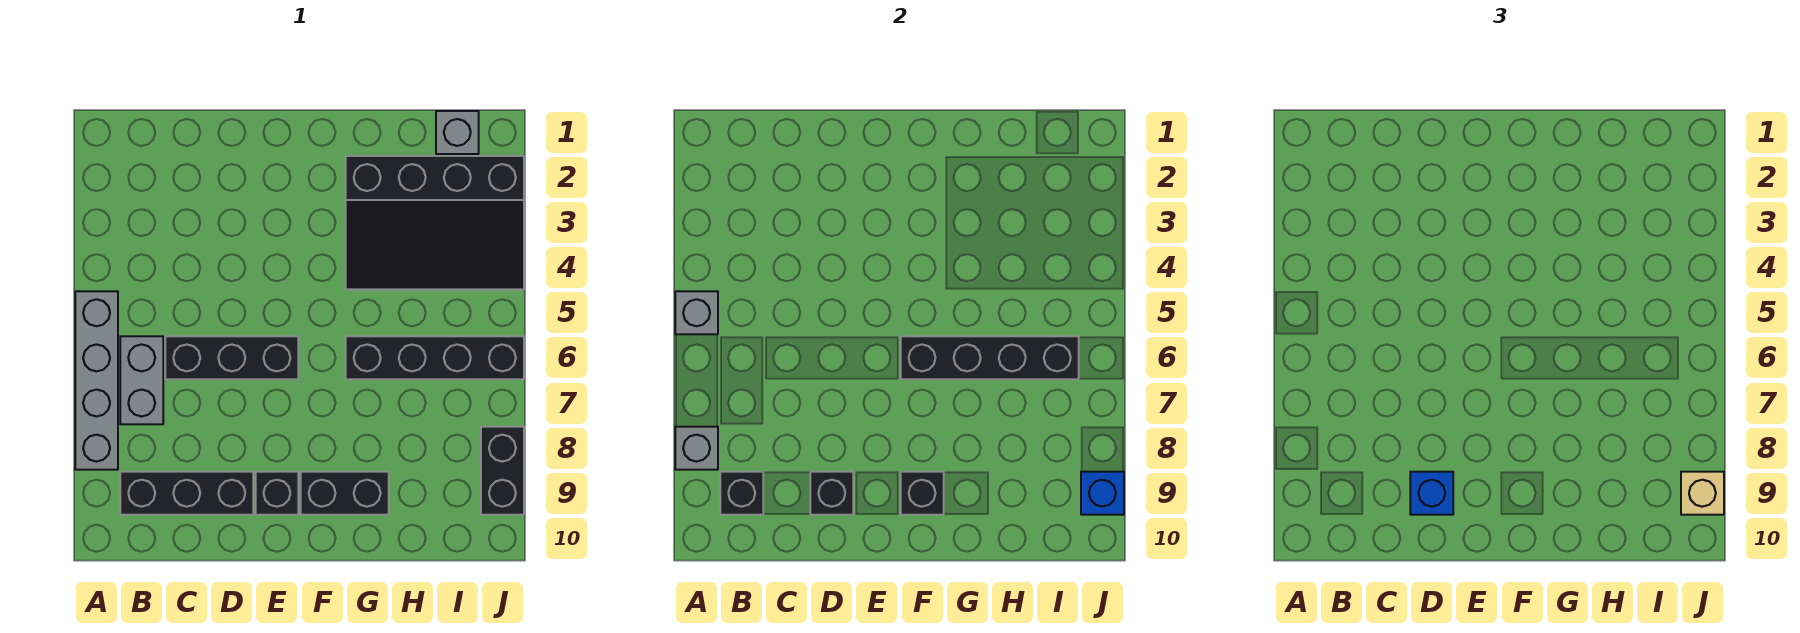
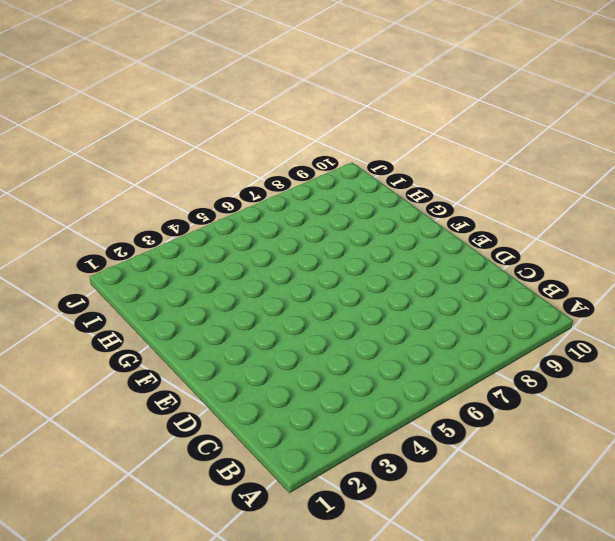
none -> grey 1x4 brick [75,291,118,470]
none -> grey 1x2 brick [120,336,163,424]
none -> black 1x3 brick [120,472,253,515]

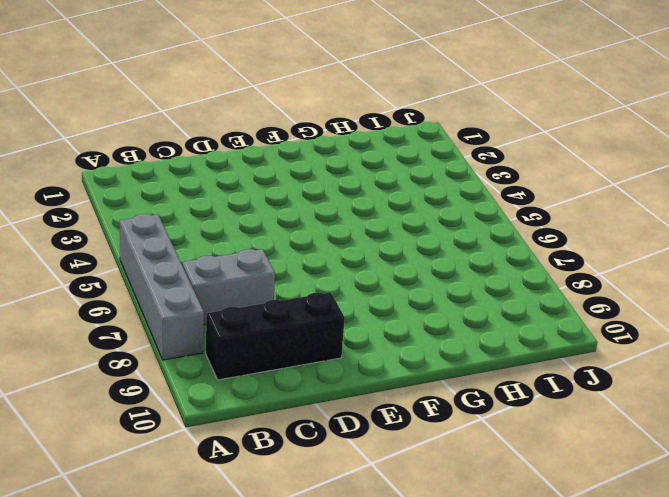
grey 1x2 brick [183,249,275,325] -> grey 1x2 brick turned to [120,336,163,424]
none -> black 1x3 brick [165,336,298,379]
none -> black 1x1 brick [256,472,298,515]
none -> black 1x2 brick [301,472,389,515]

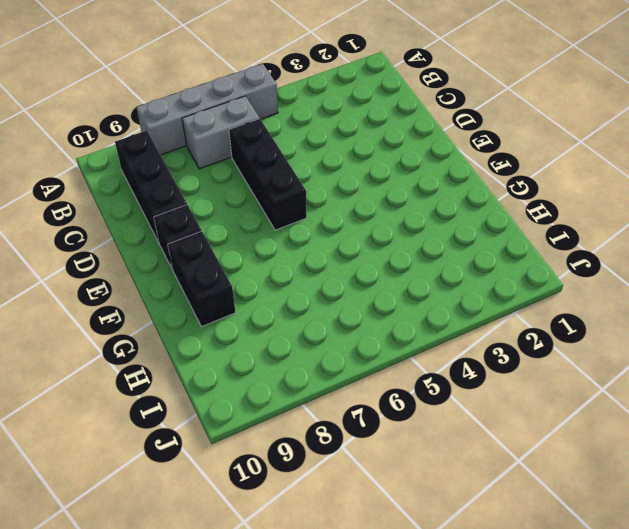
none -> black 3x4 slope [346,156,524,289]
none -> black 1x4 brick [346,336,524,379]
none -> grey 1x1 brick [436,111,479,154]

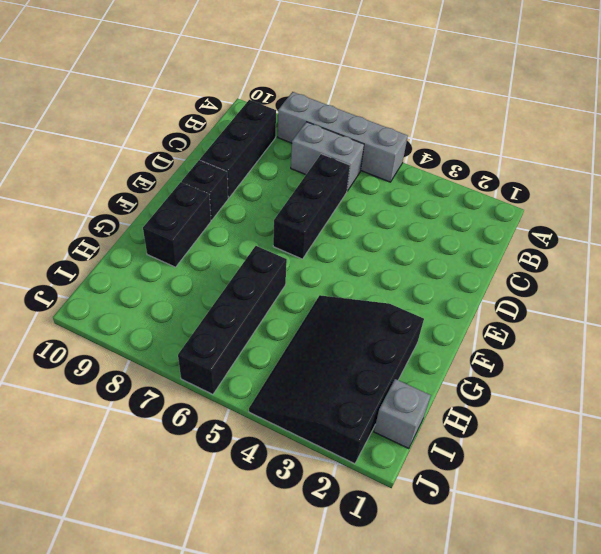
none -> black 1x2 brick [481,427,524,515]
none -> grey 1x1 brick [675,291,718,334]
none -> grey 1x1 brick [675,427,718,470]

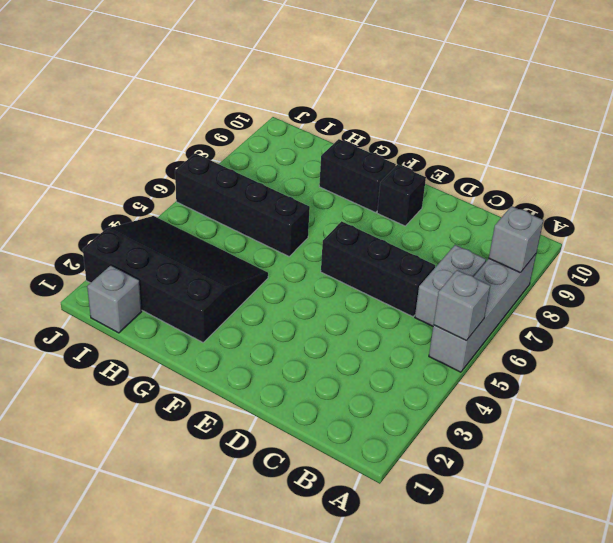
none -> black 1x3 brick [120,472,253,515]
none -> black 1x2 brick [481,427,524,515]
none -> black 1x1 brick [720,472,763,515]

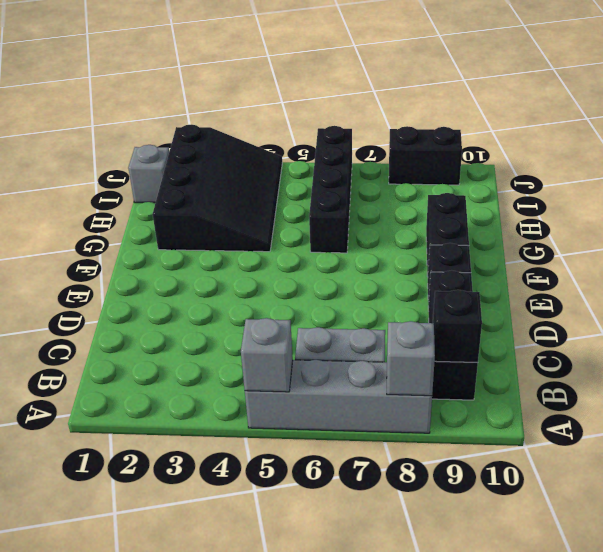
none -> black 1x3 brick [165,336,298,379]
none -> black 1x1 brick [810,472,853,515]
none -> black 1x4 brick [901,336,1079,379]

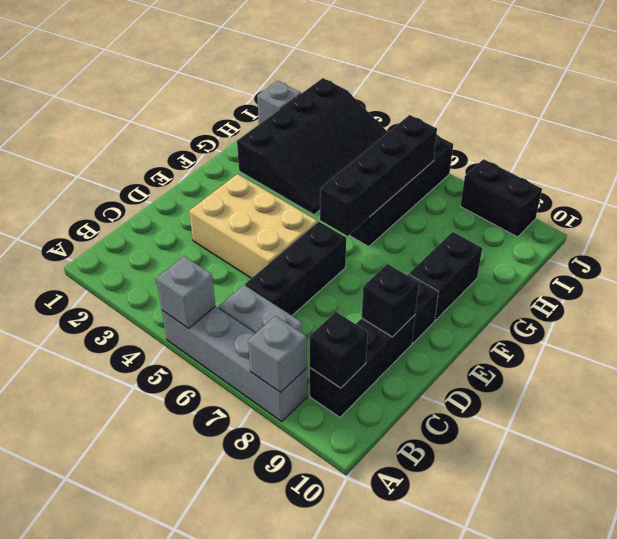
tan 2x3 brick [189,174,318,278] -> none
none -> black 1x1 brick [901,472,944,515]
none -> blue 1x1 brick [1081,472,1124,515]
none -> blue 1x1 brick [1410,472,1453,515]

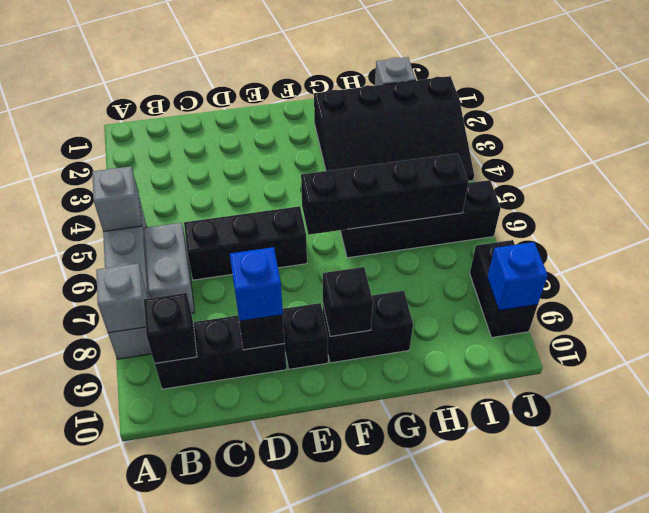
none -> tan 1x1 brick [1681,472,1724,515]

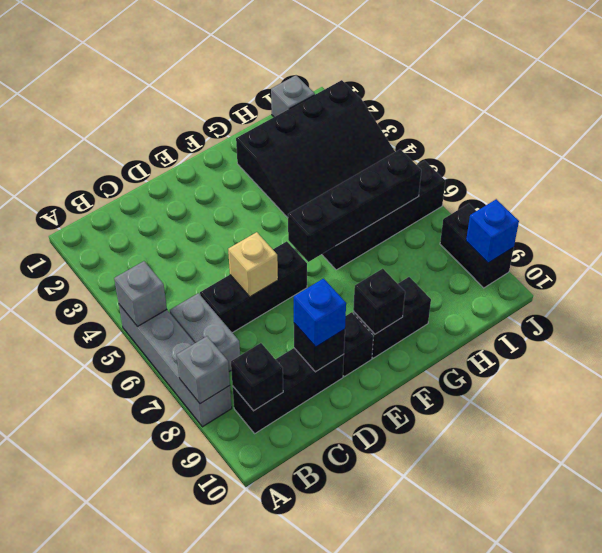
tan 1x1 brick [228,232,278,297] -> tan 1x1 brick moved to [1681,472,1724,515]

